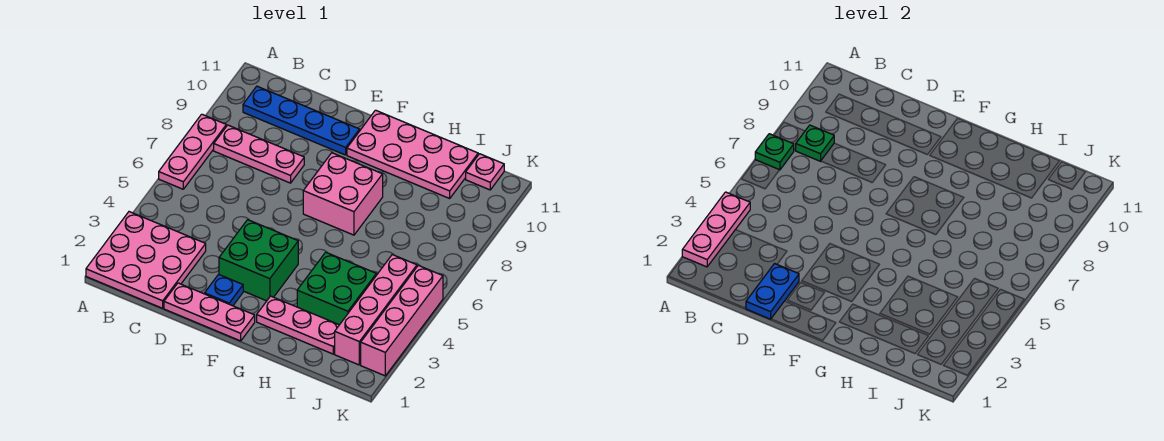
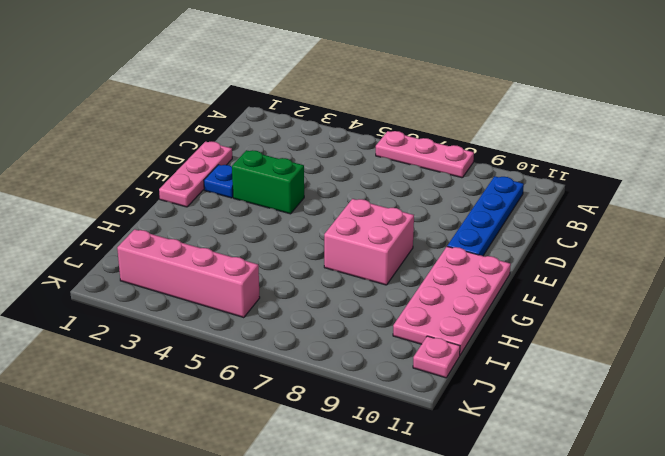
green 1x2 brick [232,150,304,214] -> green 2x2 brick [219,220,298,301]
none -> pink 3x3 plate [86,212,206,308]
none -> pink 1x3 plate [214,125,304,183]
none -> pink 1x3 plate [257,296,339,354]

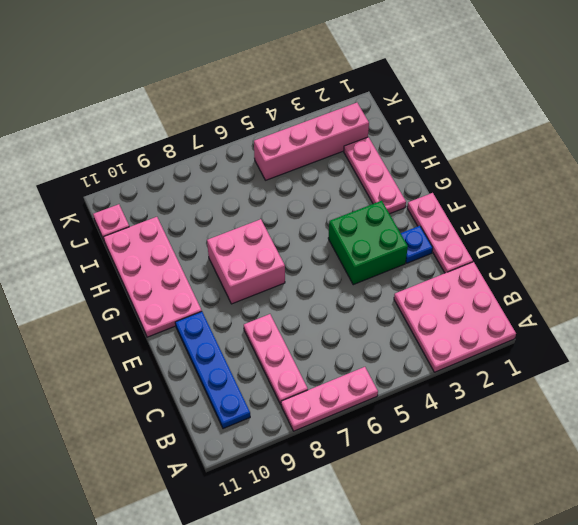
none -> green 2x2 brick [297,252,376,325]
none -> pink 1x4 brick [361,265,443,376]
none -> pink 1x3 plate [682,192,750,267]

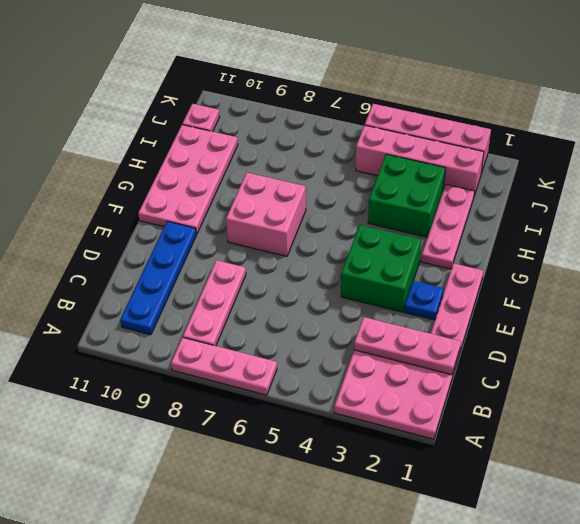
pink 1x3 plate [354,317,461,375] -> pink 1x3 plate moved to [682,192,750,267]
none -> green 1x1 plate [755,134,794,170]
none -> green 1x1 plate [796,125,834,161]
none -> blue 1x2 plate [746,264,799,319]

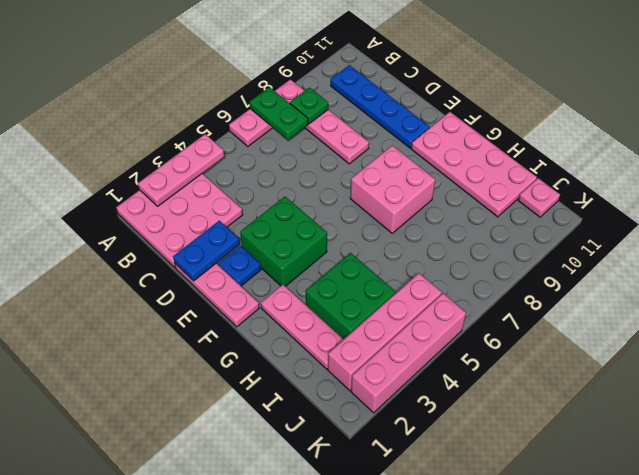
green 1x2 plate [250,87,308,140] -> green 1x1 plate [755,134,794,170]

